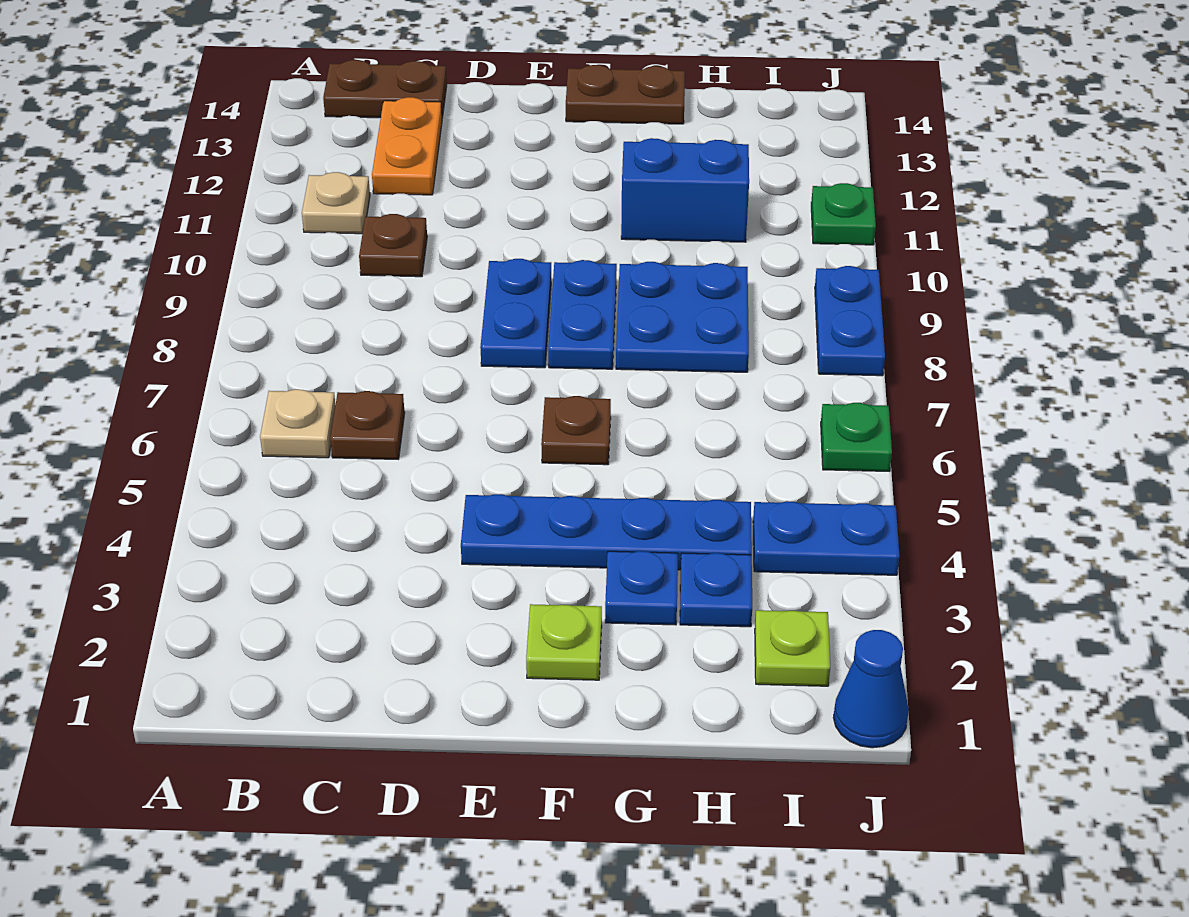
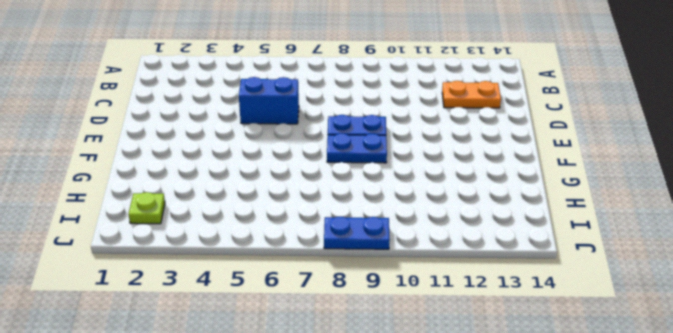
blue 1x2 brick [239,77,299,124] -> blue 1x2 brick turned to [621,138,749,242]
none -> tan 1x1 plate [260,389,335,458]
none -> tan 1x1 plate [302,172,370,234]
none -> brown 1x2 plate [323,60,447,118]

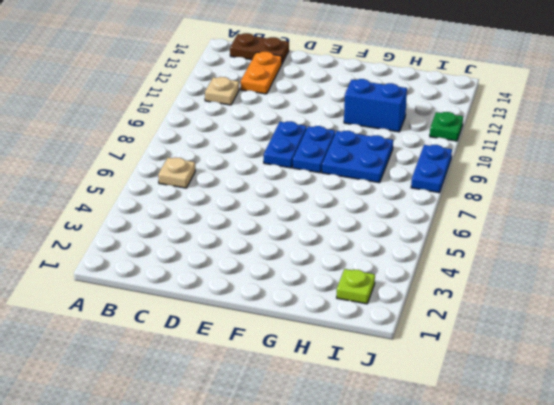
none -> brown 1x1 plate [330,391,405,459]
none -> brown 1x1 plate [359,214,427,277]
none -> blue 1x4 plate [461,494,752,570]

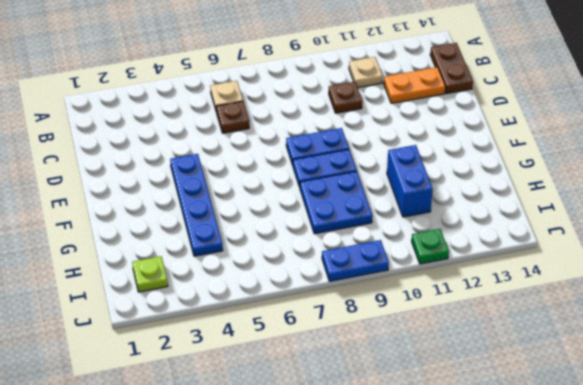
none -> lime 1x1 plate [526,604,602,680]
none -> brown 1x1 plate [541,396,611,465]
none -> brown 1x2 plate [566,65,685,124]

